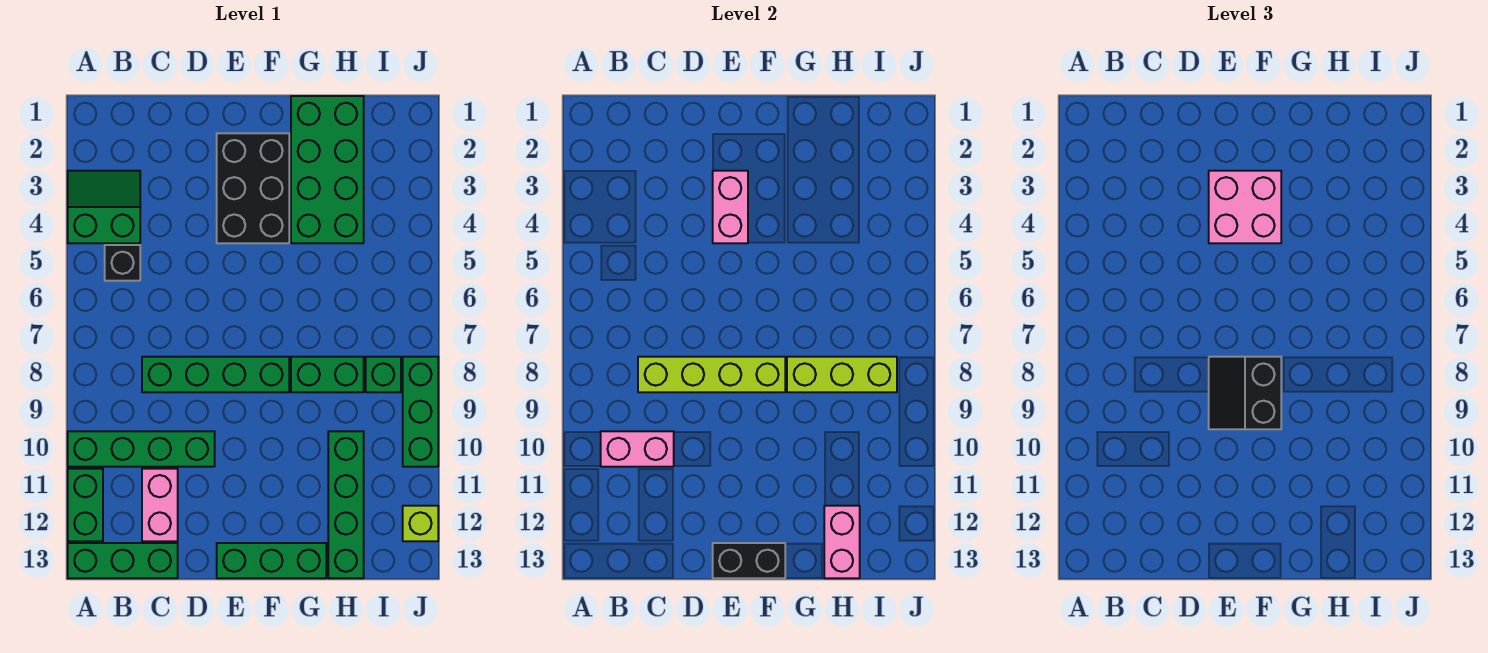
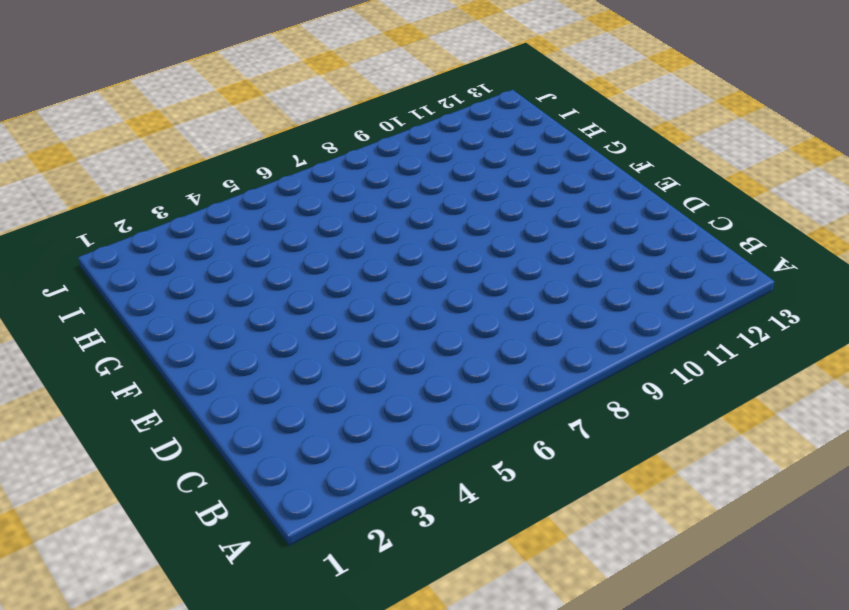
none -> green 2x2 slope [68,171,140,243]
none -> green 1x4 brick [68,431,215,467]
none -> green 1x2 brick [68,469,103,541]

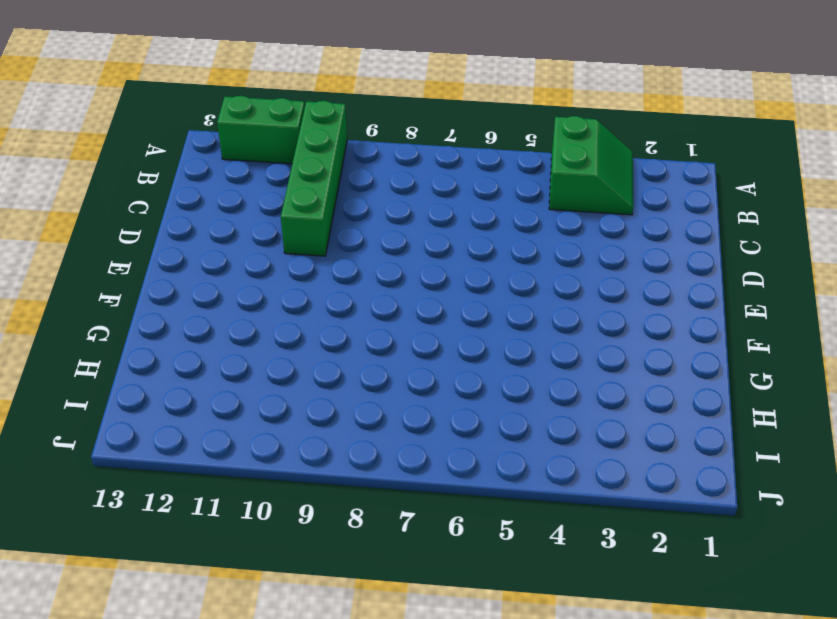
none -> green 1x3 brick [68,543,178,578]
none -> black 1x1 brick [105,245,140,281]
none -> green 1x4 brick [142,357,289,392]

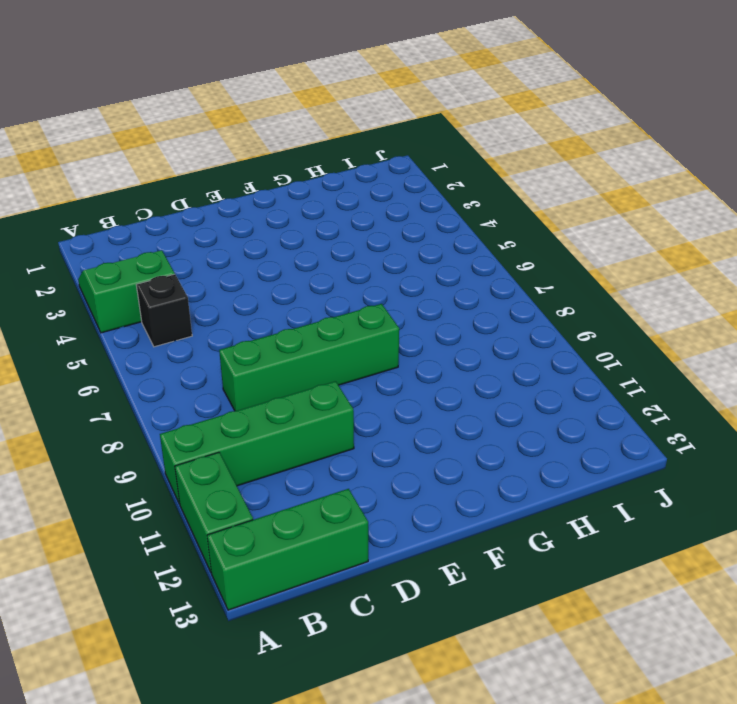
none -> pink 1x2 brick [142,469,178,541]
none -> black 2x3 brick [217,133,289,243]
none -> green 1x3 brick [217,543,326,578]

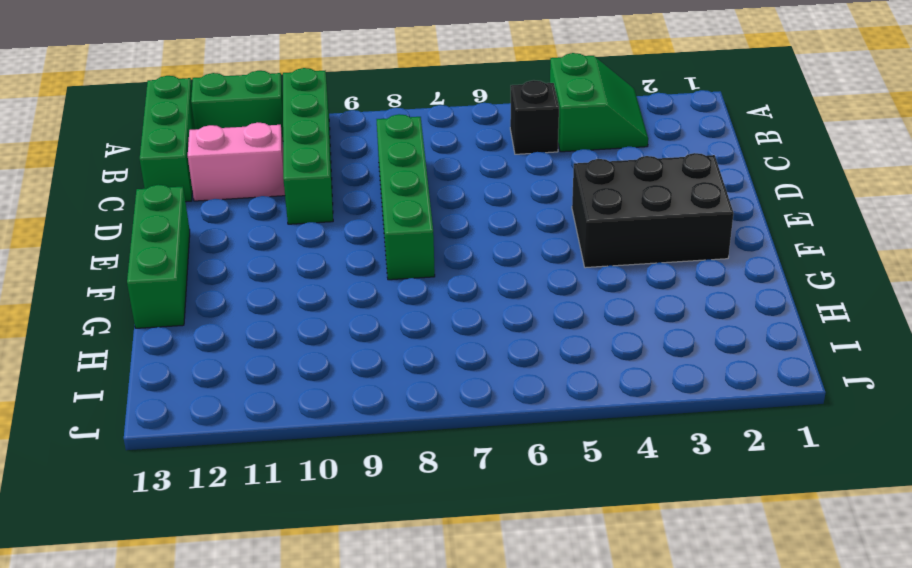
none -> green 2x4 brick [291,96,364,243]
none -> green 1x2 brick [291,357,364,392]
none -> green 1x4 brick [328,431,364,578]

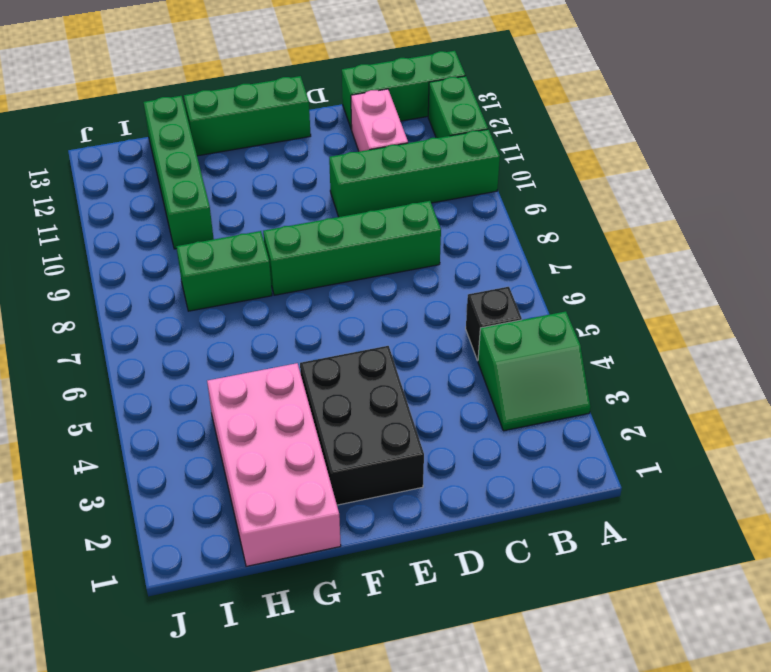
pink 2x4 brick [207,363,341,566] -> green 2x4 brick [291,96,364,243]
none -> green 1x1 brick [366,357,401,392]
none -> green 1x3 brick [403,357,438,467]
none -> lime 1x1 brick [403,506,438,541]

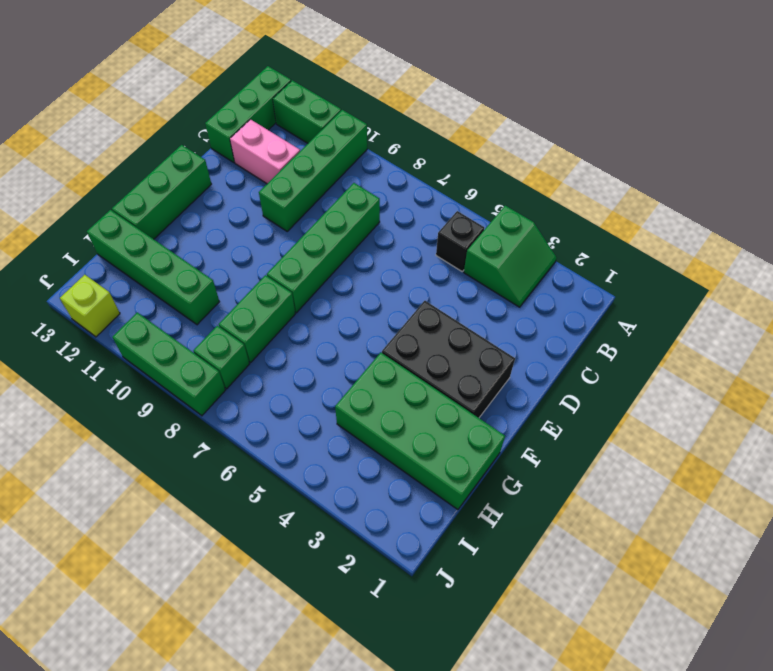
none -> pink 1x2 brick [601,431,674,467]
none -> lime 1x4 brick [638,357,785,392]
none -> pink 1x2 brick [713,171,748,243]

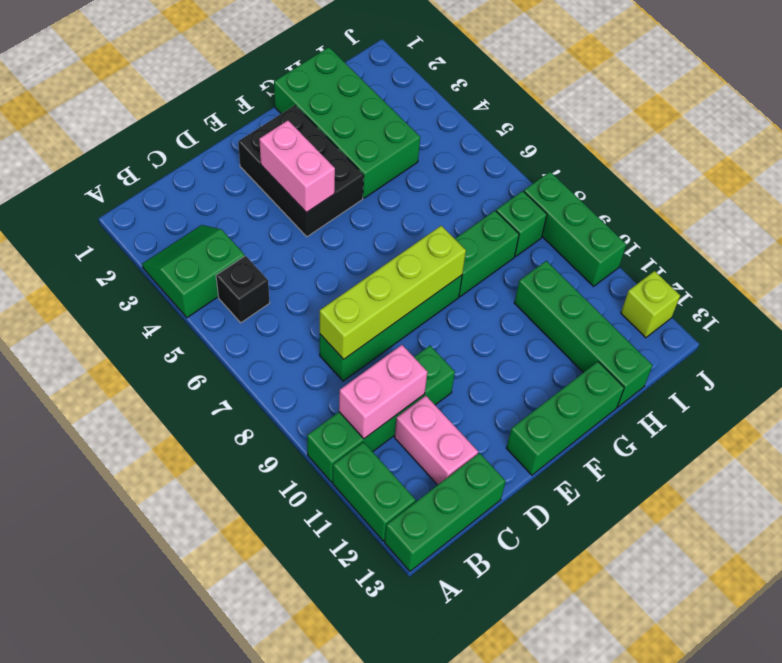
none -> black 1x2 brick [713,543,785,578]
none -> lime 1x3 brick [787,357,897,392]
none -> pink 1x2 brick [824,506,860,578]

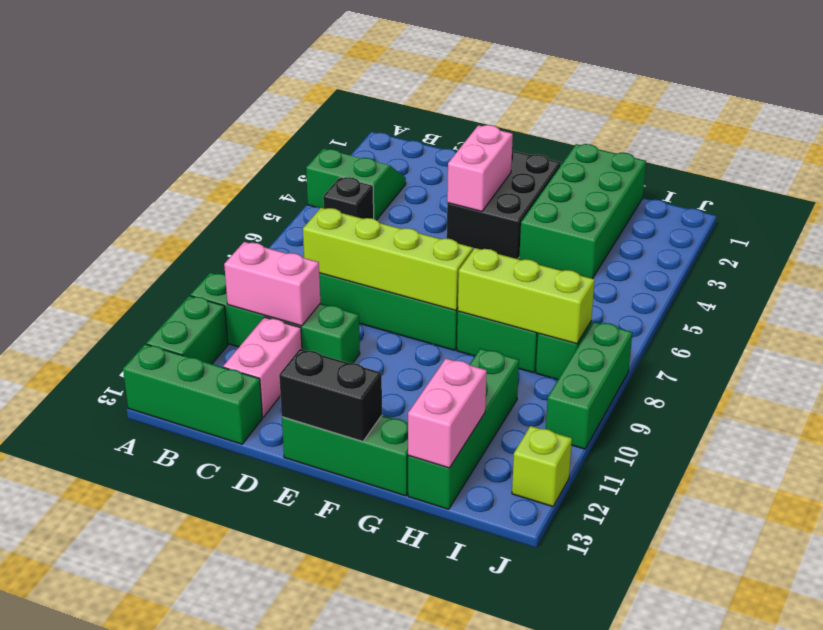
none -> pink 2x2 brick [1209,171,1281,243]
none -> black 2x2 slope [1209,357,1281,429]

